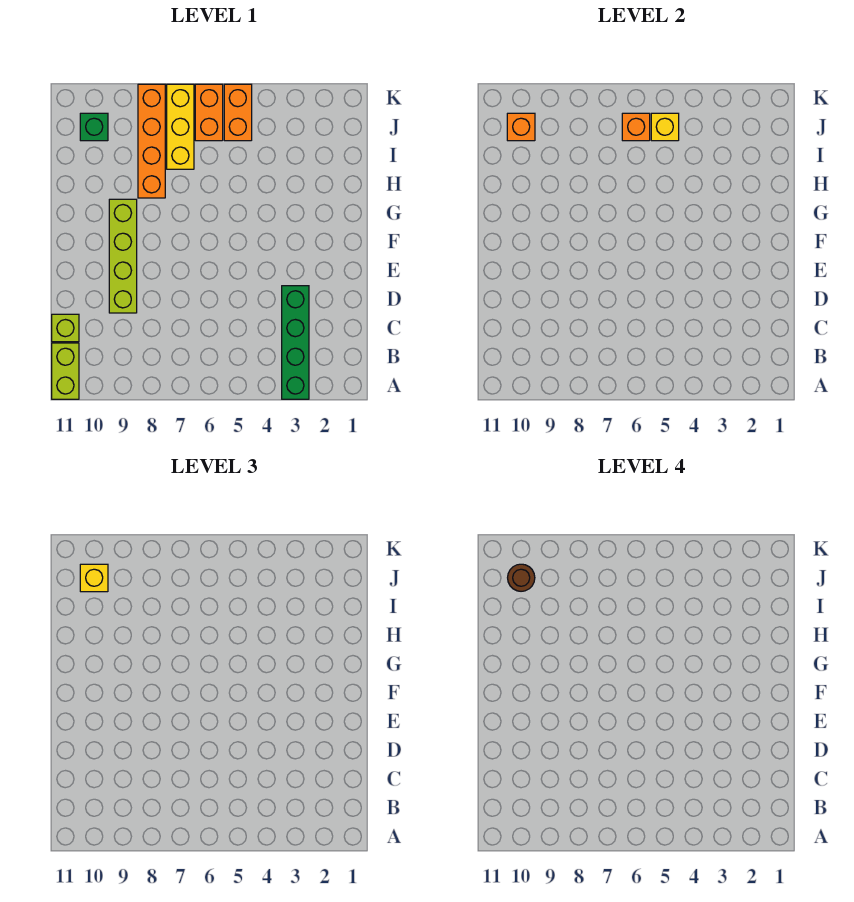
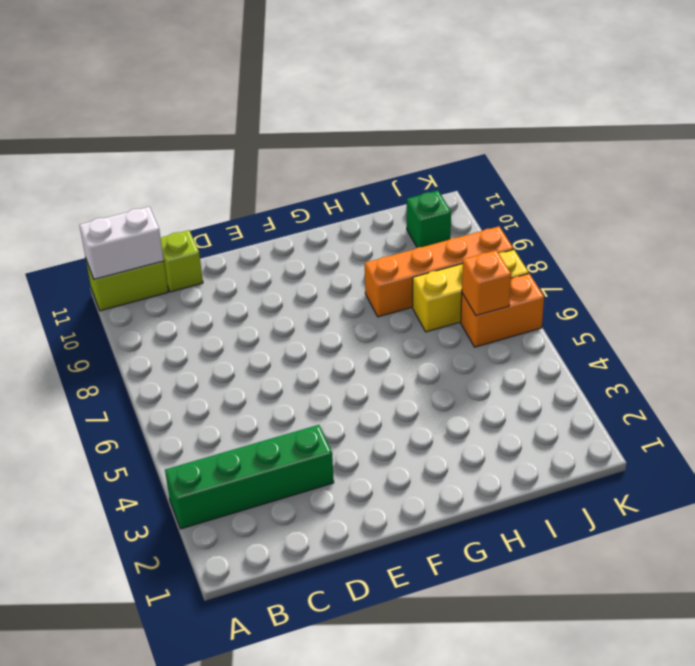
white 1x2 brick [79,207,164,279] -> none
none -> lime 1x4 brick [109,199,137,313]
none -> orange 1x2 brick [224,84,252,141]
none -> yellow 1x1 brick [651,113,679,141]

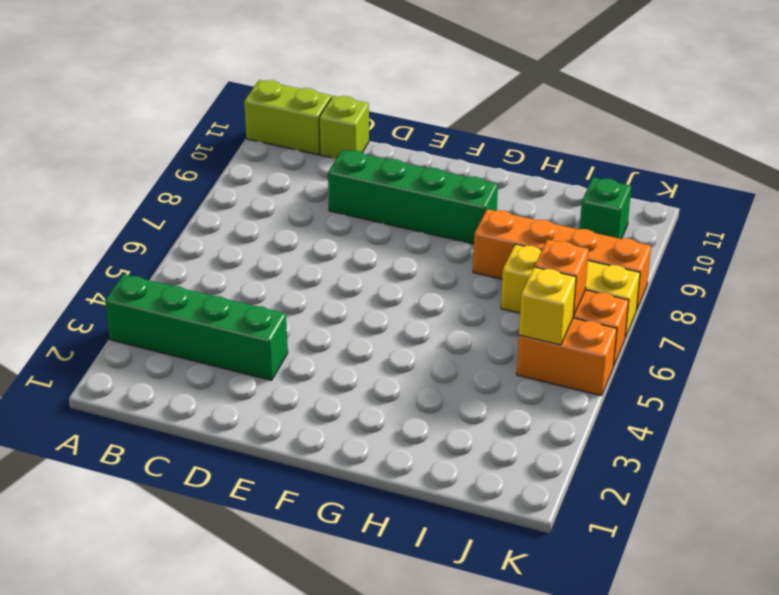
green 1x4 brick [328,150,498,244] -> lime 1x4 brick [109,199,137,313]
none -> orange 1x1 brick [507,113,535,141]
none -> yellow 1x1 brick [80,564,108,592]
none -> brown 1x1 round brick [508,564,535,591]

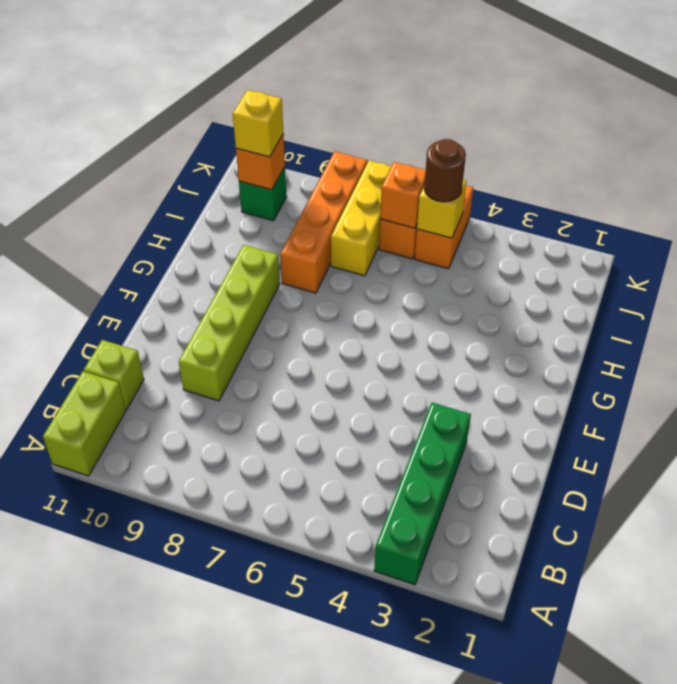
brown 1x1 round brick [424,139,466,202] -> brown 1x1 round brick moved to [508,564,535,591]

